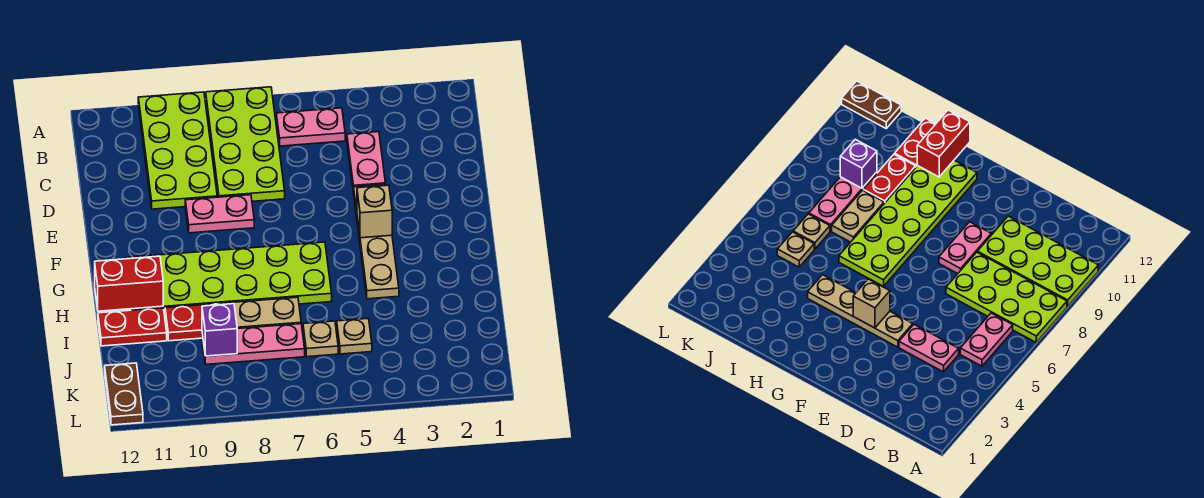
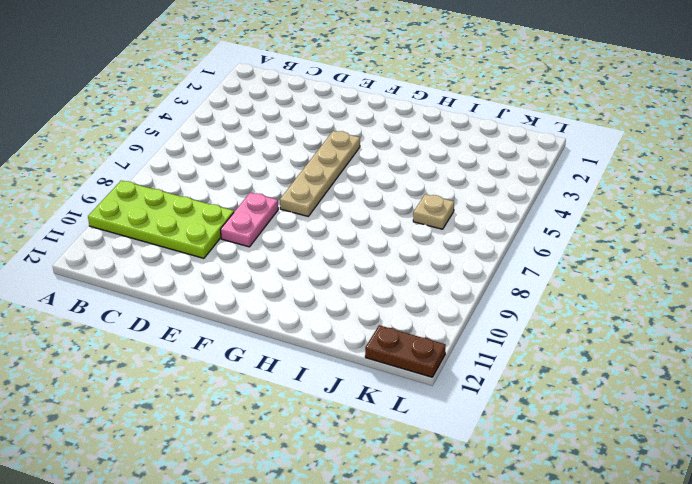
tan 1x4 plate [280,131,360,216] -> tan 1x4 plate turned to [354,184,399,299]
none -> lime 2x4 plate [206,87,285,201]
none -> pink 1x2 plate [276,108,345,146]
none -> pink 1x2 plate [347,132,385,193]

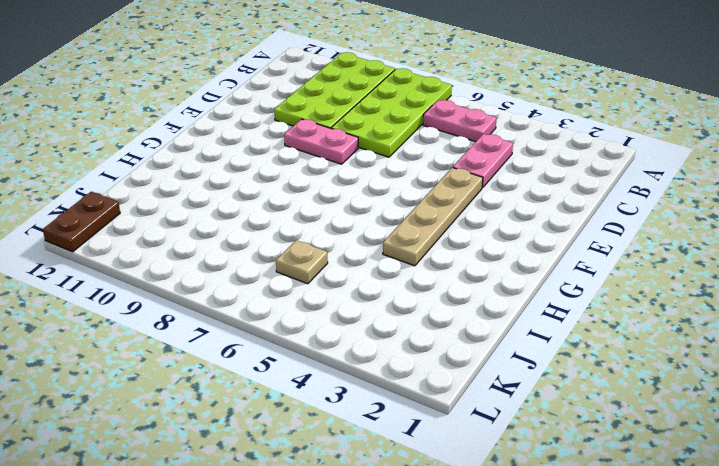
none -> lime 2x6 plate [125,242,332,315]
none -> tan 1x2 plate [233,297,301,329]
none -> red 1x2 plate [165,303,231,341]

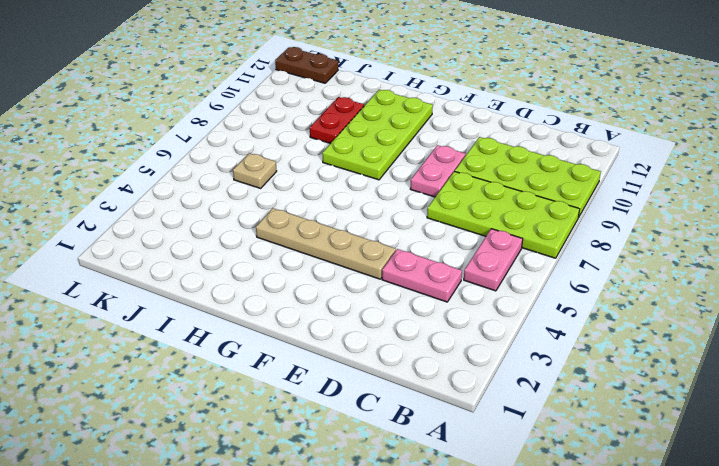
lime 2x4 plate [323,90,433,180] -> lime 2x6 plate [125,242,332,315]
none -> tan 1x2 plate [233,297,301,329]
none -> red 1x2 plate [98,308,167,346]
none -> tan 1x1 plate [337,319,372,354]

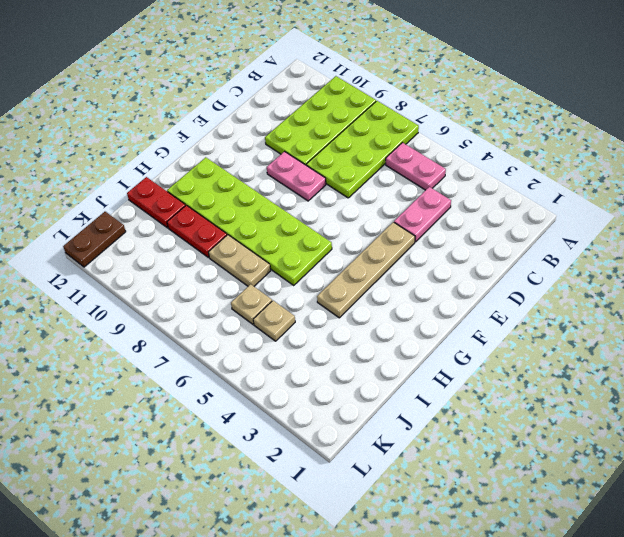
none -> pink 1x3 plate [202,324,305,364]
none -> tan 1x1 brick [357,185,392,238]
none -> red 1x2 brick [95,256,163,311]

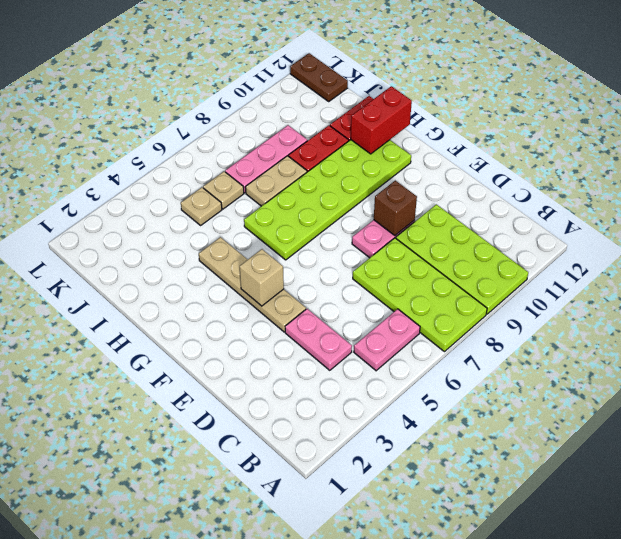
brown 1x1 brick [374,181,417,236] -> none
none -> purple 1x1 brick [202,303,237,356]

